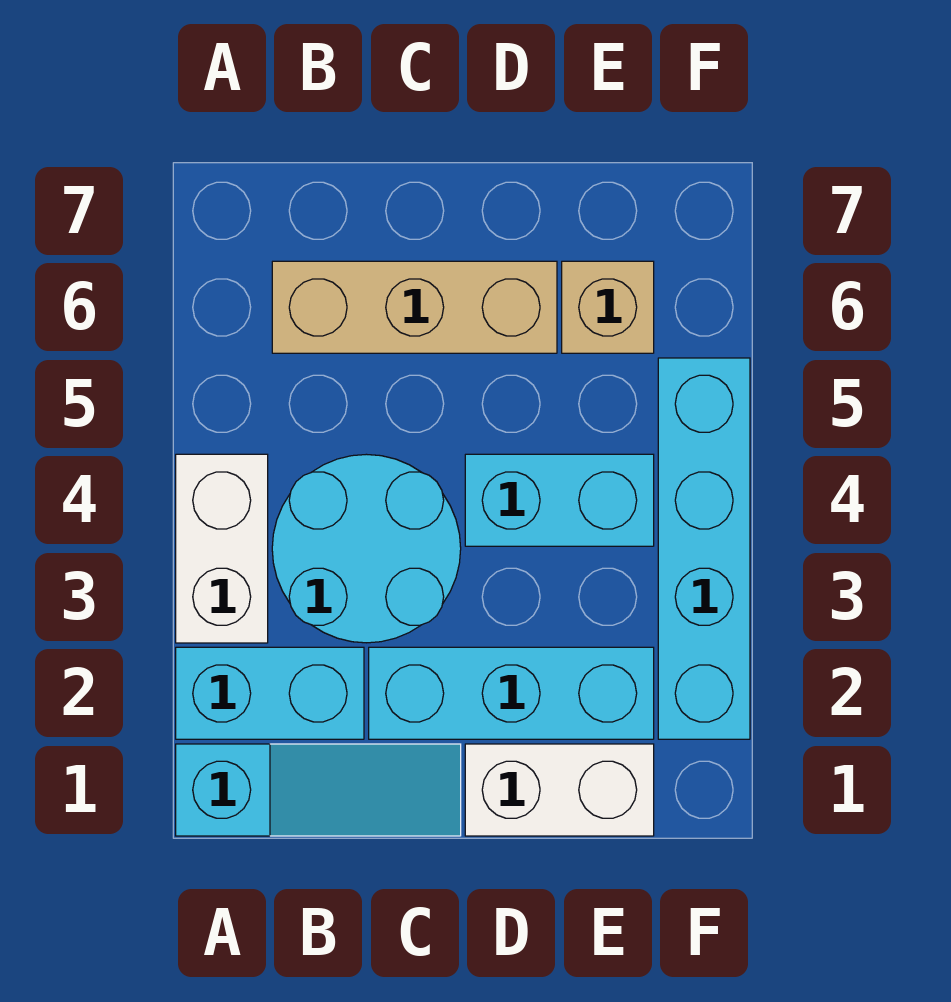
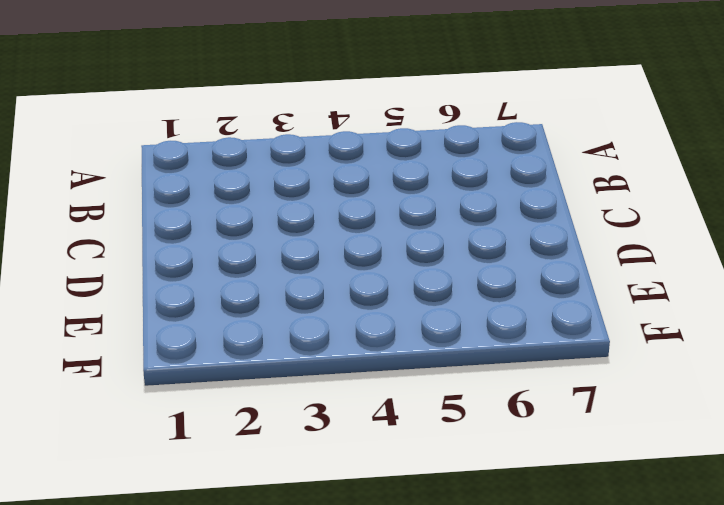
none -> cyan 1x3 slope [176,744,461,836]
none -> cyan 1x2 brick [176,647,364,739]

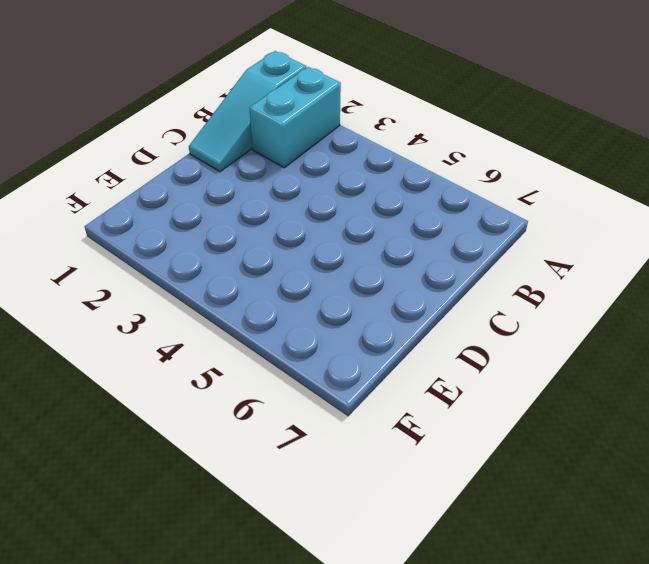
none -> white 1x2 brick [176,454,268,643]
none -> cyan 2x2 round brick [272,454,461,643]

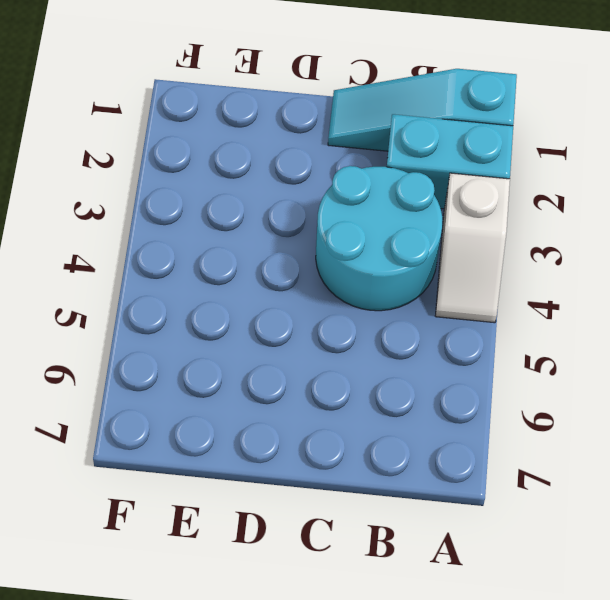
white 1x2 slope [436,173,510,323] -> white 1x2 brick [176,454,268,643]
none -> tan 1x3 brick [272,261,557,353]
none -> cyan 1x3 brick [369,647,654,739]

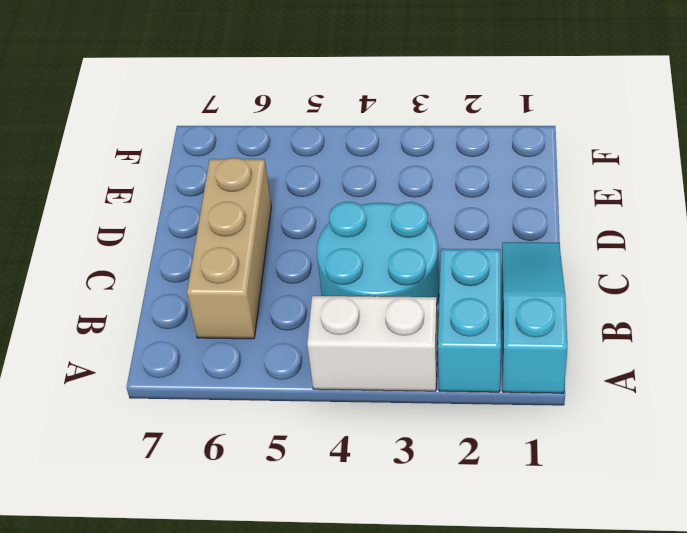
none -> cyan 1x3 brick [369,647,654,739]
none -> white 1x2 brick [465,744,654,836]

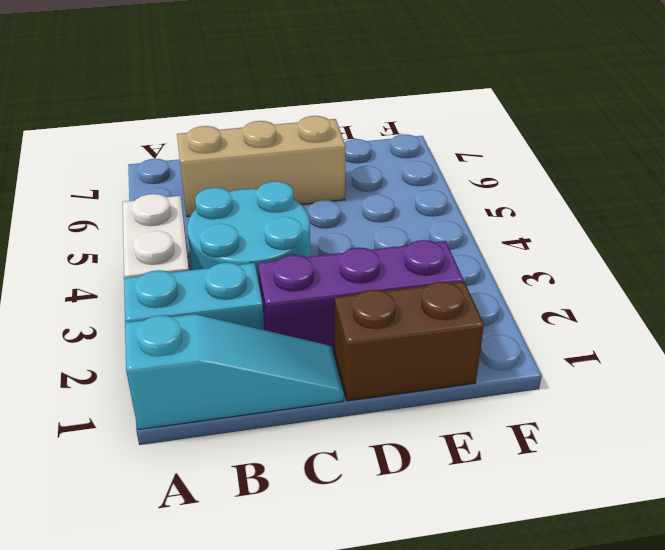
purple 1x3 brick [258,240,463,354] -> cyan 1x3 brick [369,647,654,739]
brown 1x2 brick [335,282,484,401] -> white 1x2 brick [465,744,654,836]
none -> cyan 1x2 brick [465,454,654,546]
none -> tan 1x1 brick [562,261,654,353]

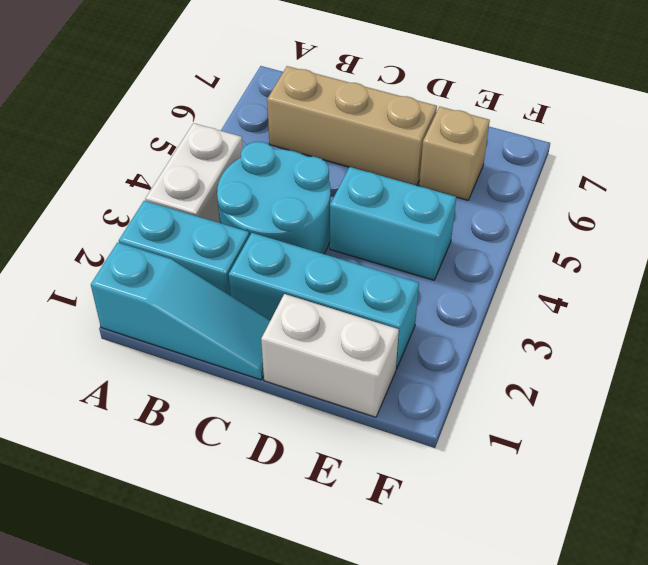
none -> cyan 1x4 brick [658,358,750,739]

